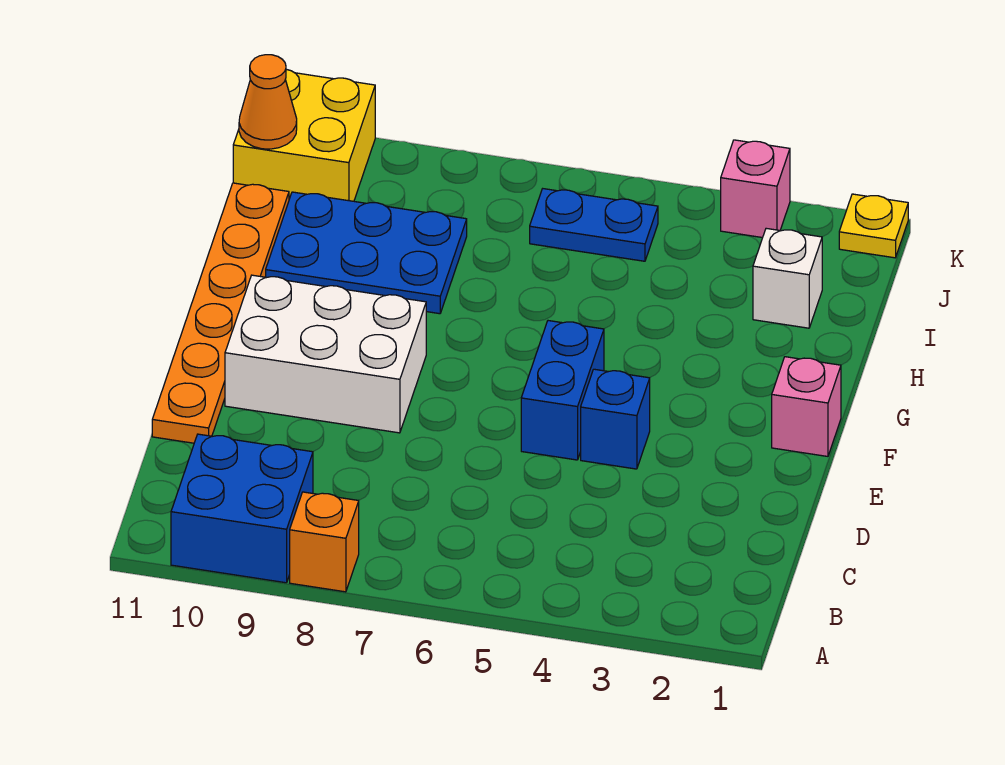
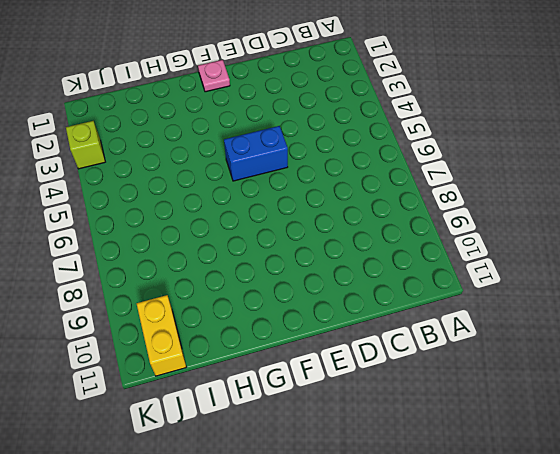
pink 1x1 plate [198,60,230,92] -> pink 1x1 brick [772,357,841,456]
yellow 1x2 brick [137,295,186,376] -> yellow 2x2 brick [233,69,375,201]
lime 1x1 brick [66,121,105,169] -> pink 1x1 brick [721,140,790,238]
none -> orange 1x1 brick [290,492,359,592]
none -> blue 2x2 brick [171,434,313,583]
none -> orange 1x6 plate [152,183,289,443]

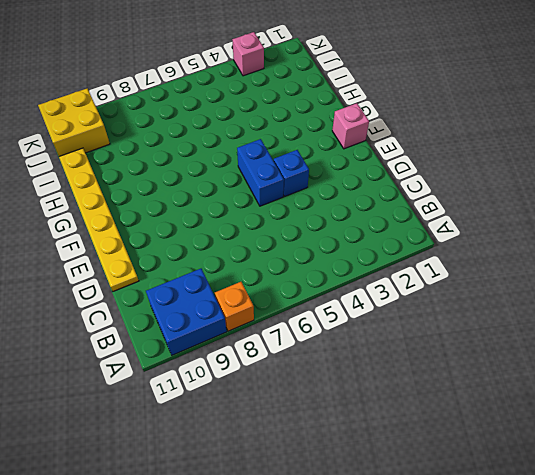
yellow 1x6 plate [59,148,139,291] -> orange 1x6 plate [152,183,289,443]
none -> white 2x3 brick [225,275,426,433]
none -> blue 2x3 plate [266,192,467,314]
none -> white 1x1 brick [753,228,822,328]

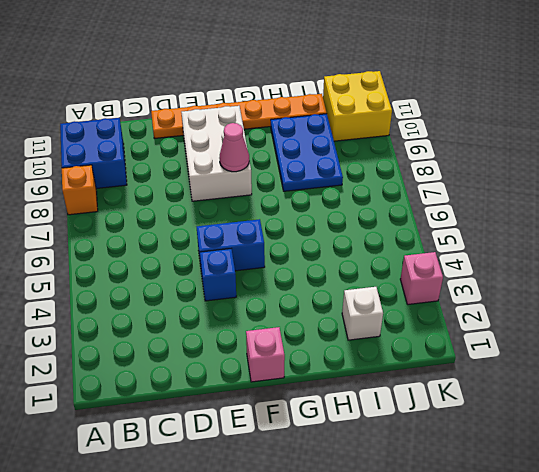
pink 1x1 cone [219,123,249,172] -> none
none -> blue 1x2 plate [530,189,658,261]
none -> yellow 1x1 plate [839,194,908,258]
none -> orange 1x1 cone [239,55,297,149]

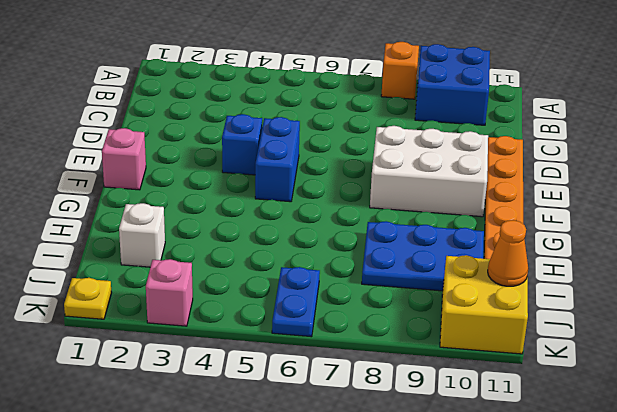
blue 1x2 plate [272,267,320,337] -> blue 1x2 plate turned to [530,189,658,261]

